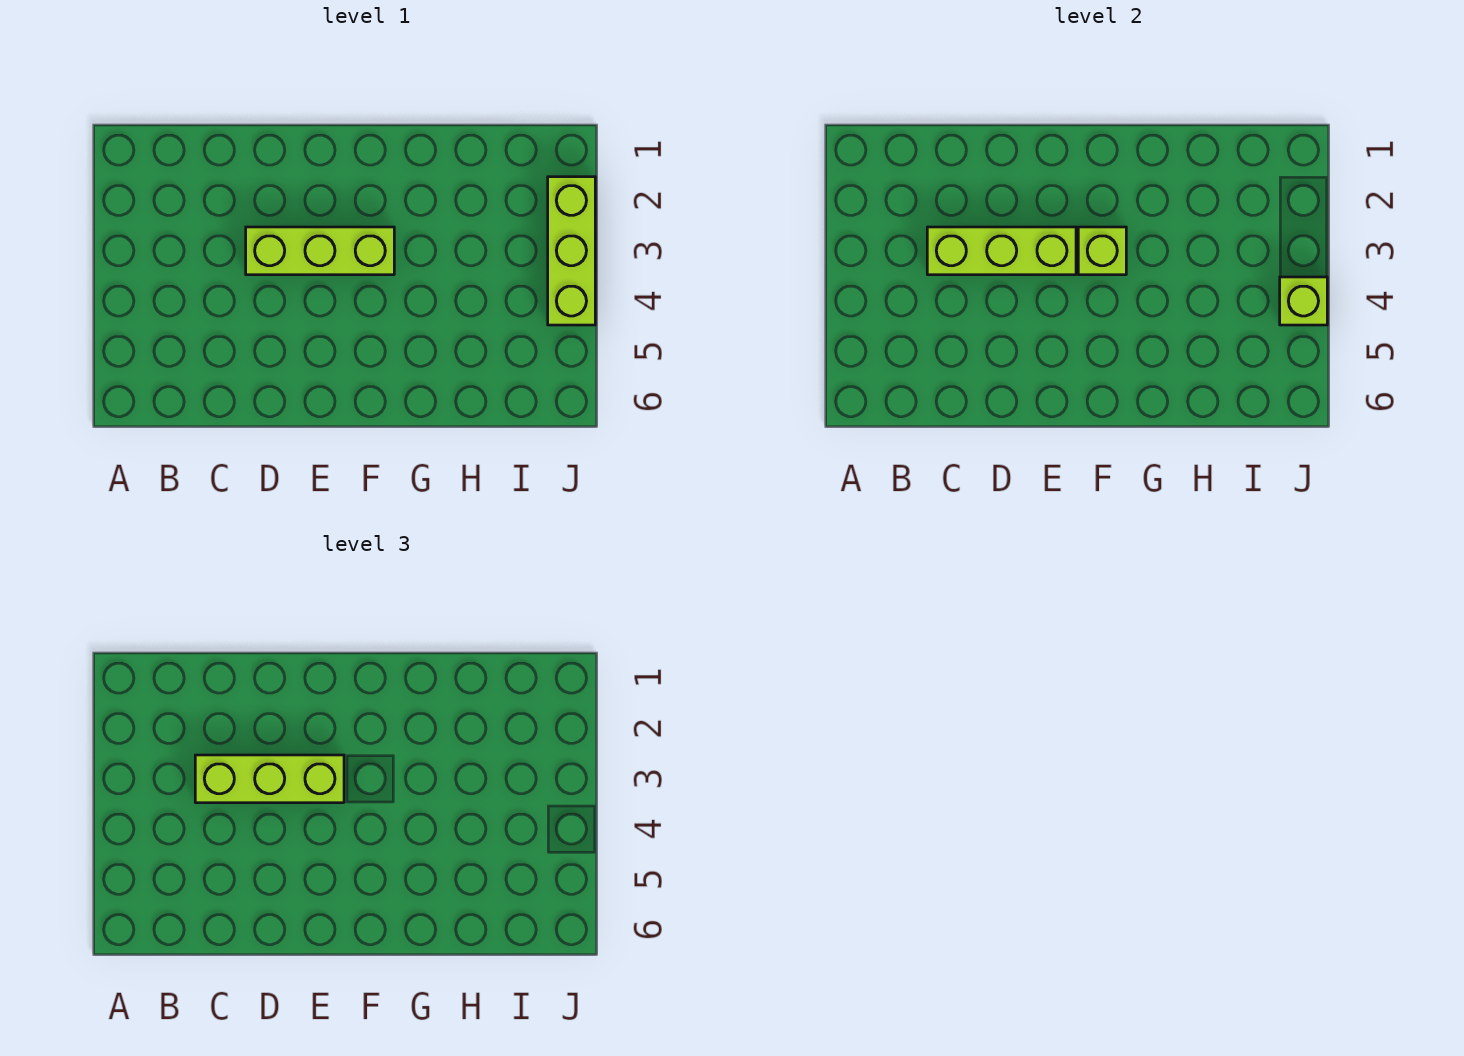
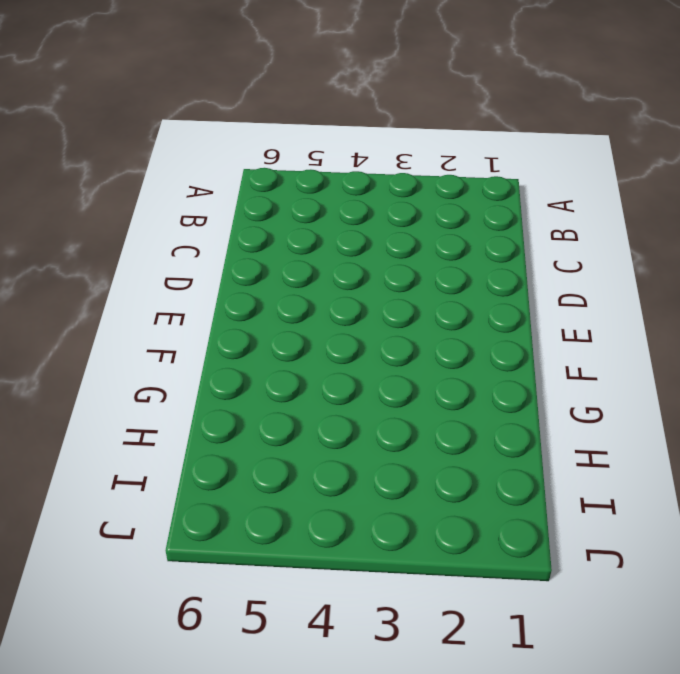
none -> lime 1x3 brick [246,227,394,275]
none -> lime 1x3 brick [548,177,595,325]

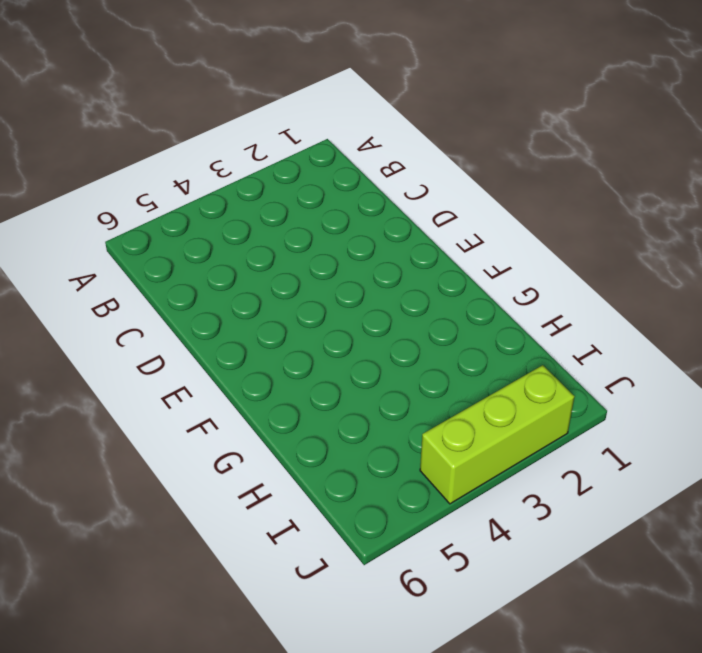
none -> lime 1x3 brick [246,227,394,275]
none -> lime 1x3 brick [927,227,1076,275]

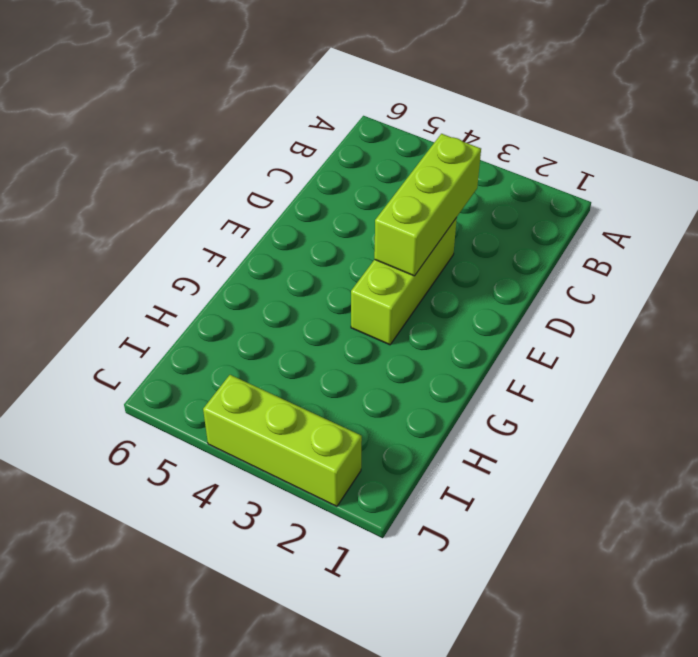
none -> lime 1x1 brick [1078,227,1126,275]
none -> lime 1x1 brick [1280,277,1327,325]

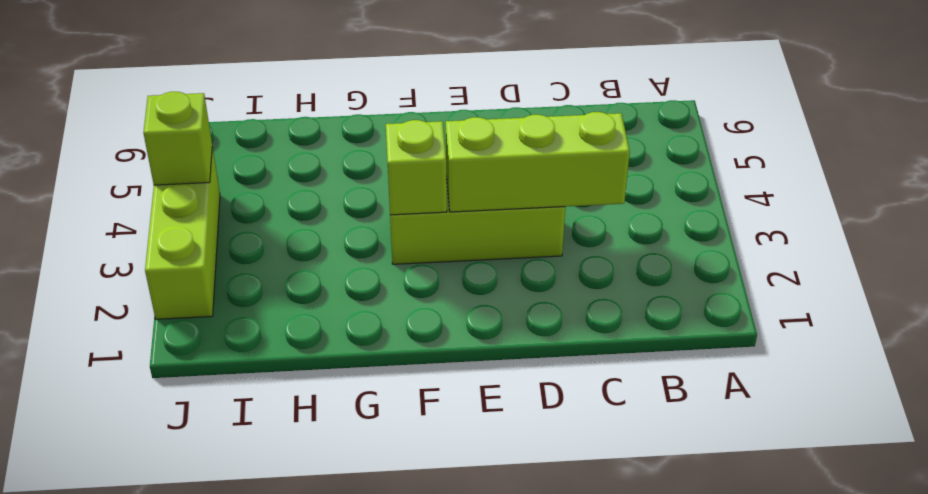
none -> lime 1x3 brick [195,755,344,803]

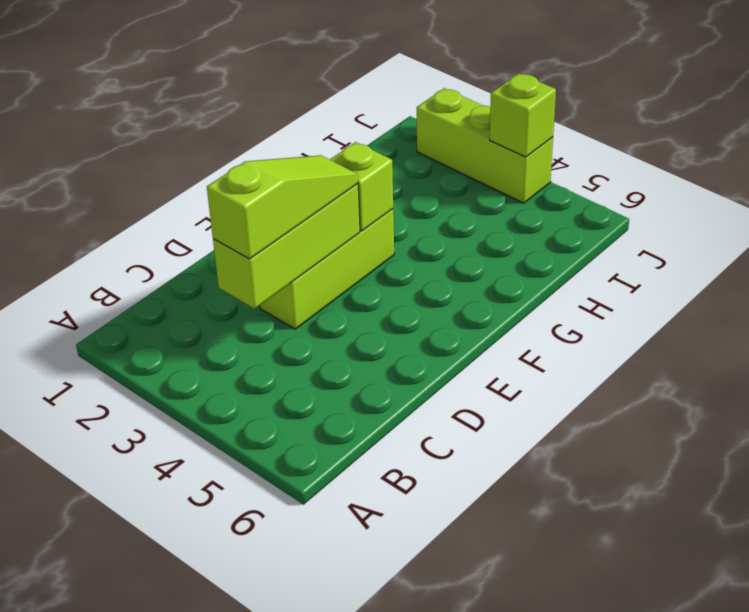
lime 1x3 slope [207,155,358,259] -> lime 1x3 brick [195,755,344,803]

